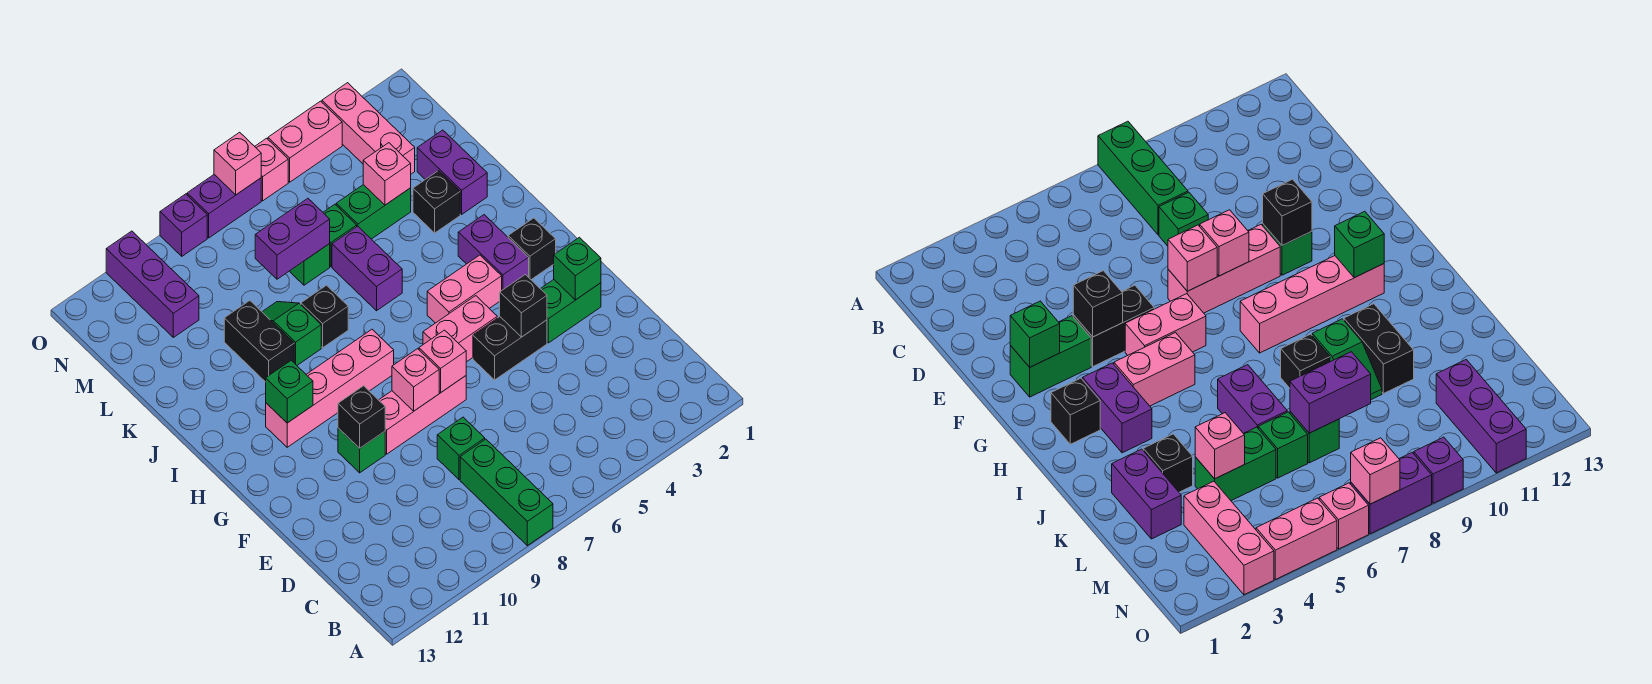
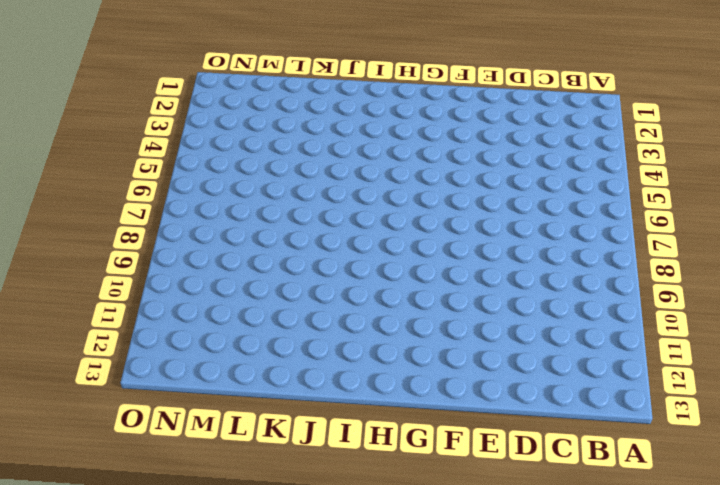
none -> green 1x3 brick [460,439,553,546]
none -> green 1x1 brick [437,417,485,480]
none -> green 1x2 brick [541,280,601,343]
none -> black 1x2 brick [473,317,547,380]

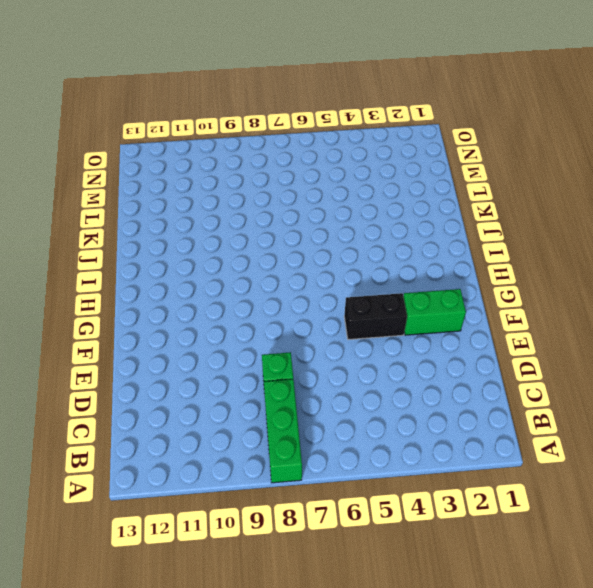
none -> pink 1x3 brick [379,376,466,454]
none -> green 1x1 brick [338,428,385,473]
none -> pink 1x2 brick [423,296,497,362]
none -> black 1x1 brick [508,218,556,280]

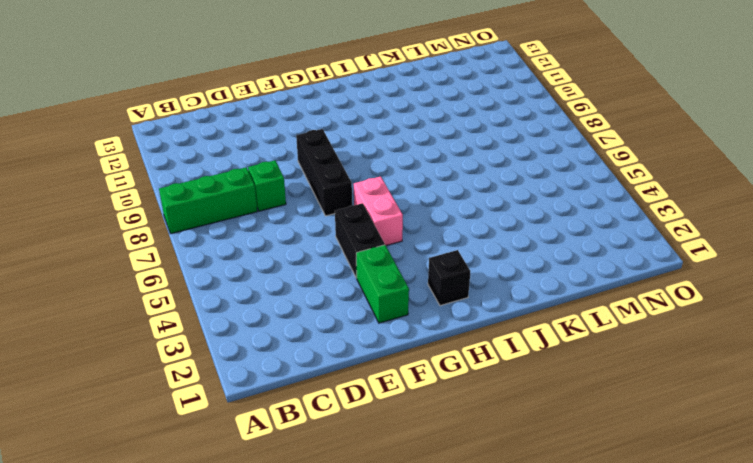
black 1x3 brick [296,129,352,216] -> pink 1x3 brick [379,376,466,454]
none -> green 1x1 brick [338,428,385,473]
none -> purple 1x2 brick [458,215,529,290]
none -> pink 1x2 brick [427,255,502,323]
none -> pink 1x4 brick [266,329,394,447]

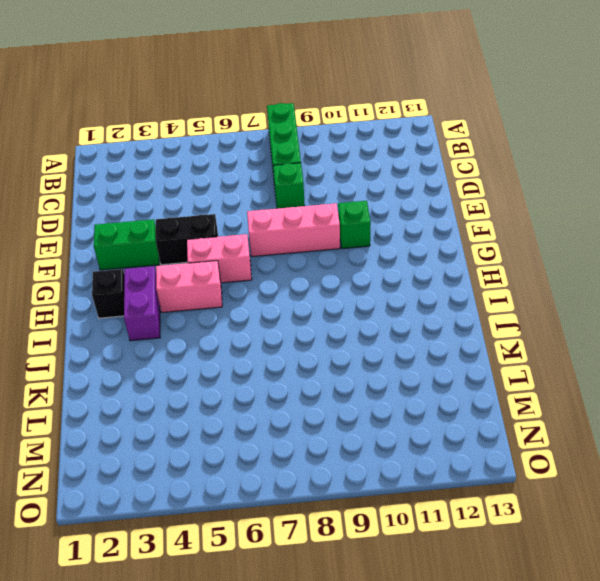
none -> pink 1x4 brick [266,329,394,447]
none -> purple 1x2 brick [332,226,402,311]
none -> black 1x1 brick [301,285,348,348]
none -> green 1x2 slope [262,302,321,365]

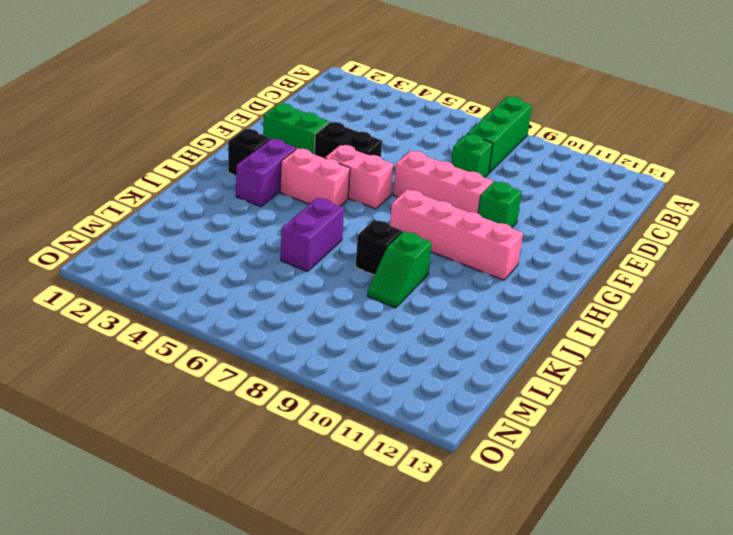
none -> black 1x2 brick [224,301,294,382]
none -> purple 1x2 brick [417,130,487,214]
none -> black 1x1 brick [413,171,460,233]
none -> green 1x2 brick [336,185,411,239]

